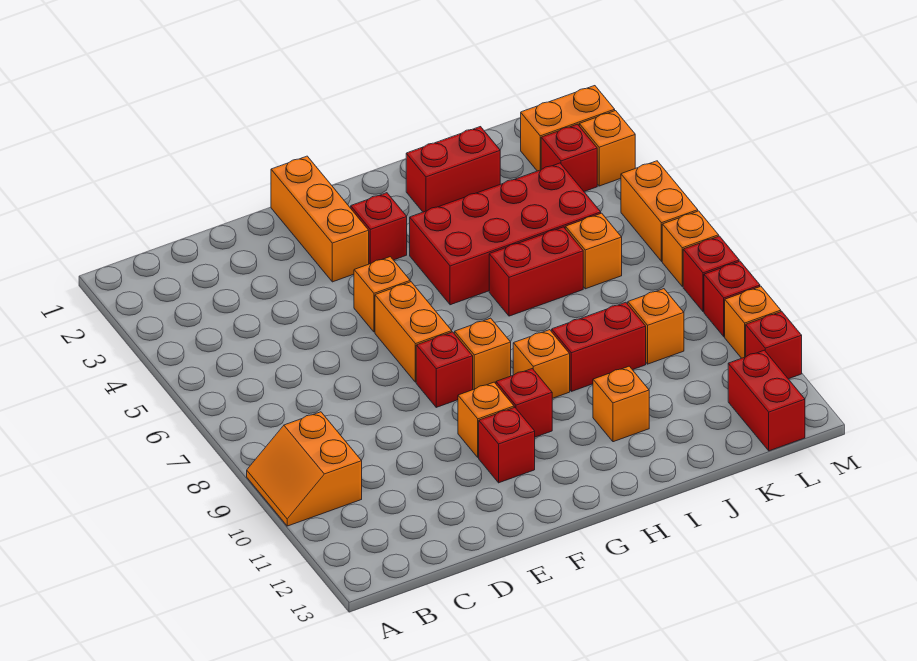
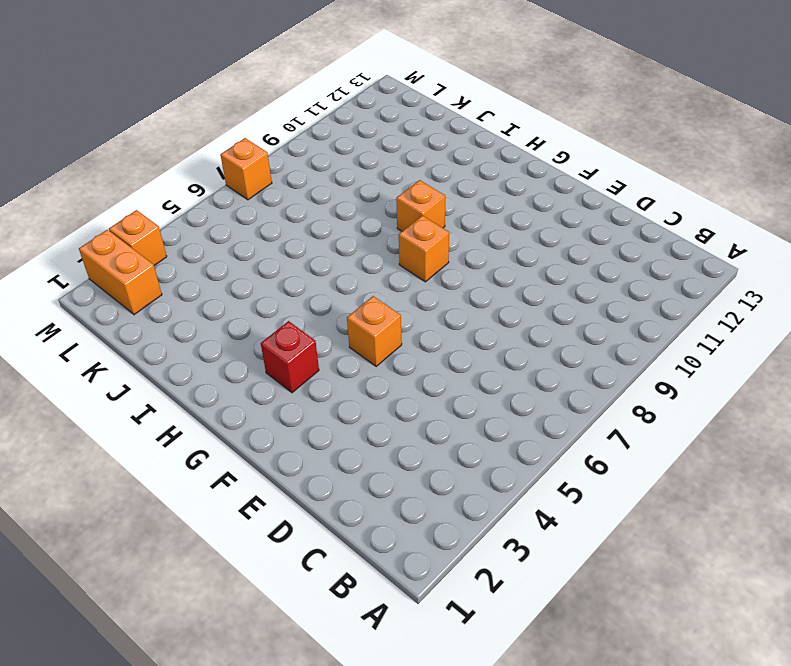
none -> orange 2x2 slope [247,412,362,526]
none -> orange 1x3 brick [271,156,369,282]
none -> orange 1x2 brick [375,282,452,382]

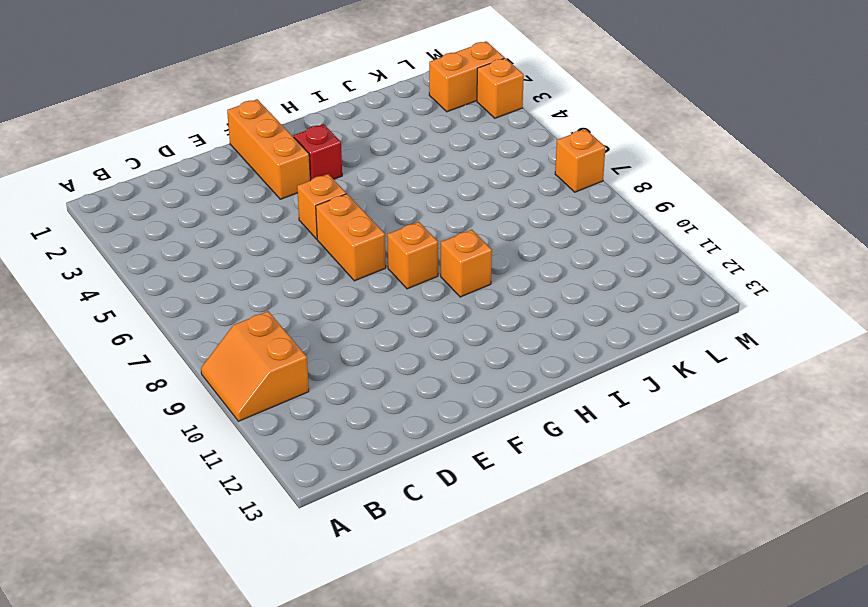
none -> red 1x1 brick [416,332,473,407]
none -> orange 1x1 brick [458,382,514,458]
none -> red 1x1 brick [479,407,535,483]

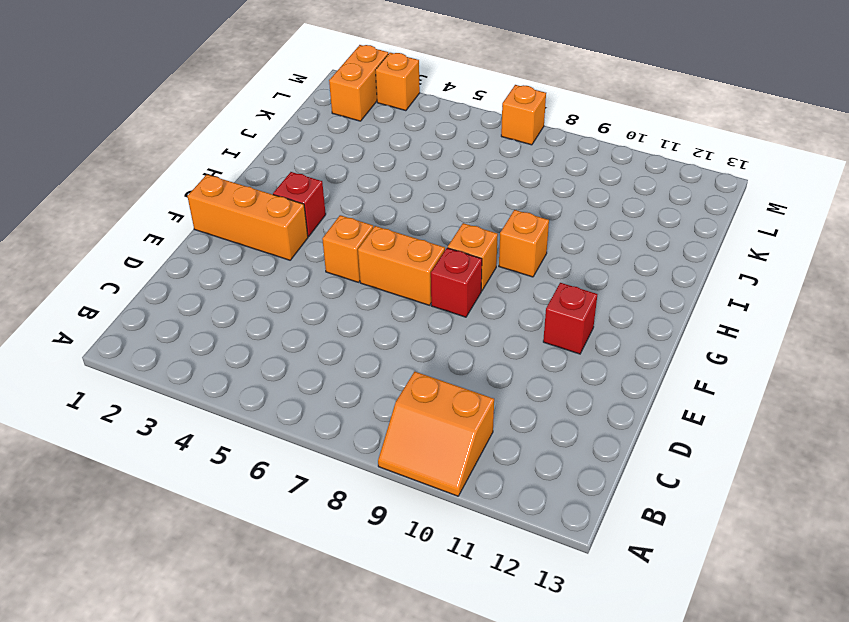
none -> orange 1x1 brick [458,382,514,458]
none -> red 1x1 brick [496,369,552,437]
none -> red 2x4 brick [410,163,601,305]

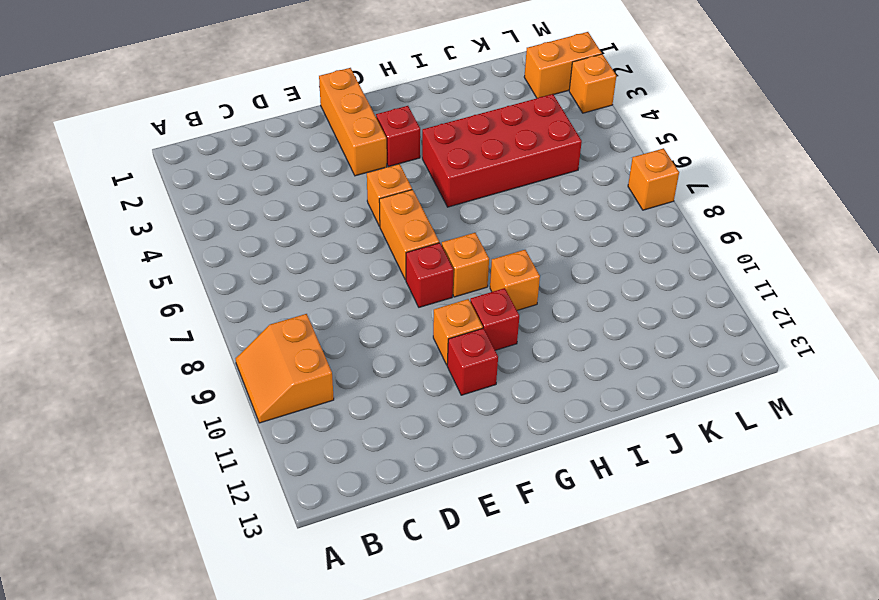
none -> red 1x2 brick [406,127,500,212]
none -> red 1x2 brick [489,227,583,316]
none -> red 1x2 brick [552,302,646,391]

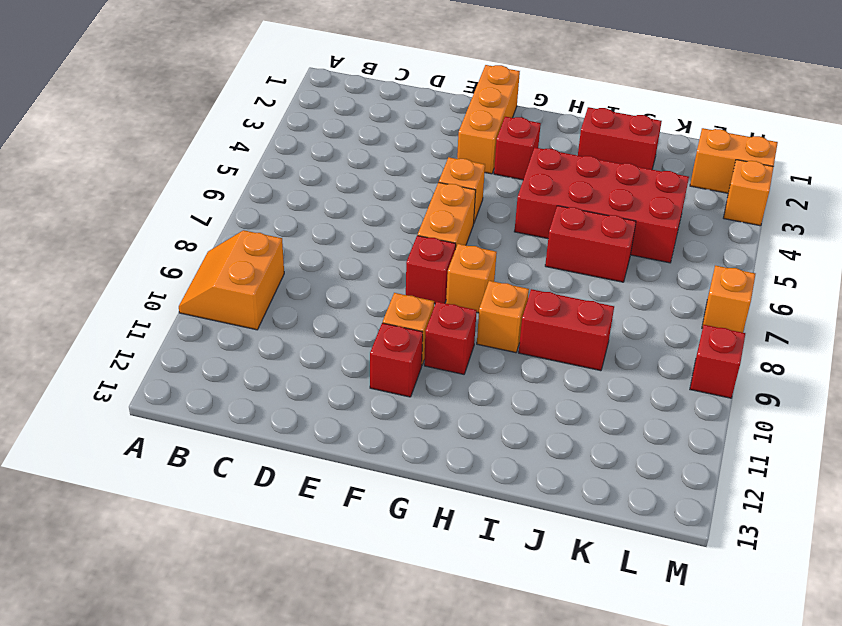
none -> orange 1x1 brick [593,366,649,442]
none -> orange 1x1 brick [565,213,622,289]
none -> orange 1x1 brick [628,289,684,364]

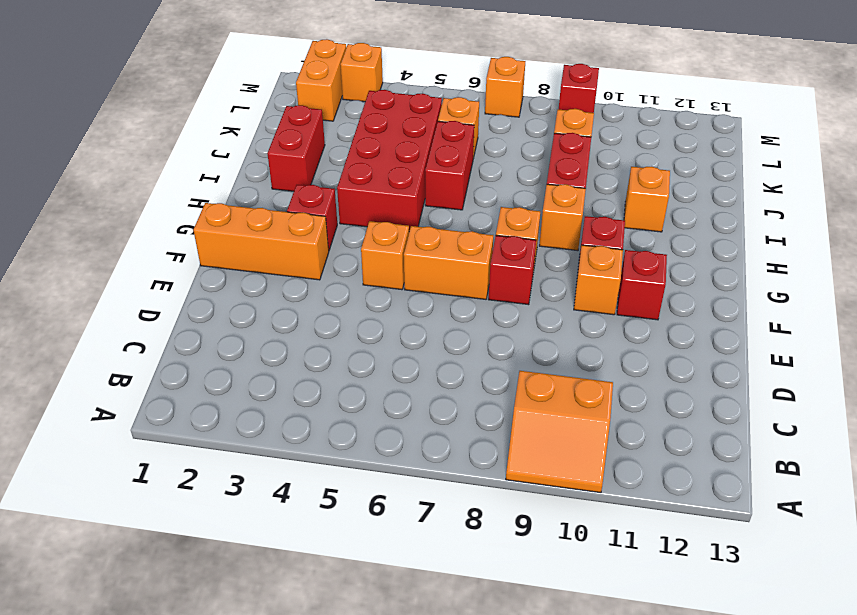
none -> red 1x1 brick [541,124,597,191]
none -> red 1x2 brick [728,350,805,451]
none -> orange 1x2 brick [621,161,698,261]

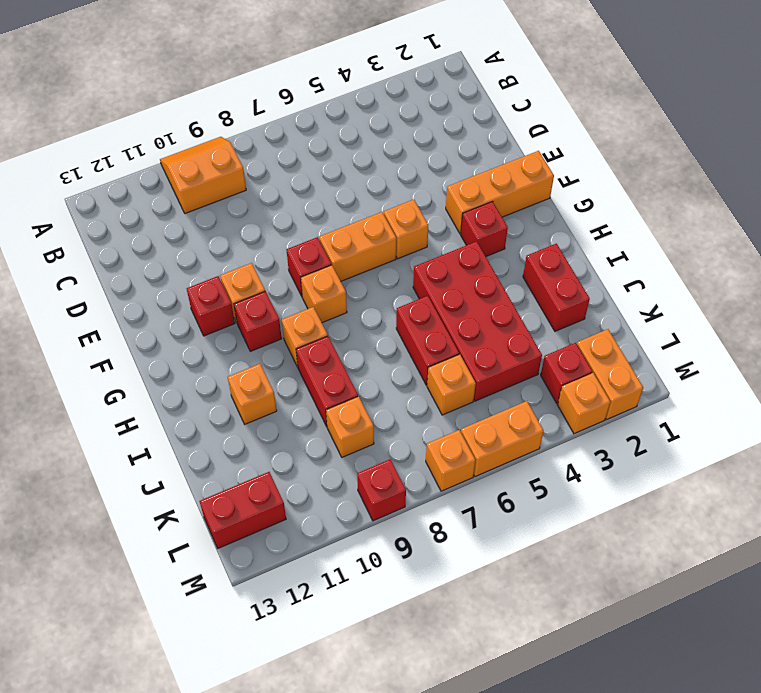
none -> red 1x1 brick [683,236,739,312]
none -> orange 1x1 brick [725,286,781,358]
none -> red 1x1 brick [746,312,802,379]

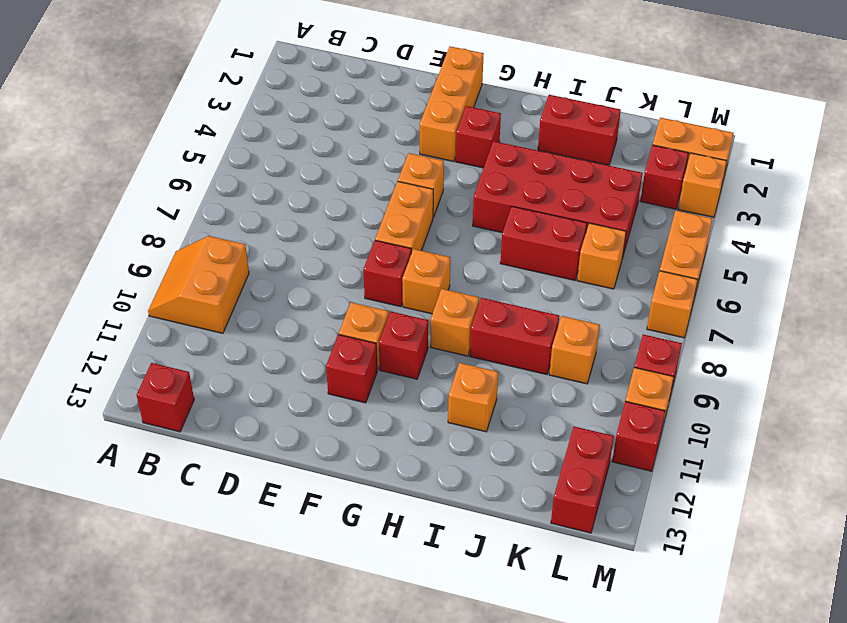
red 1x1 brick [137,363,194,432] -> red 1x1 brick moved to [683,236,739,312]

